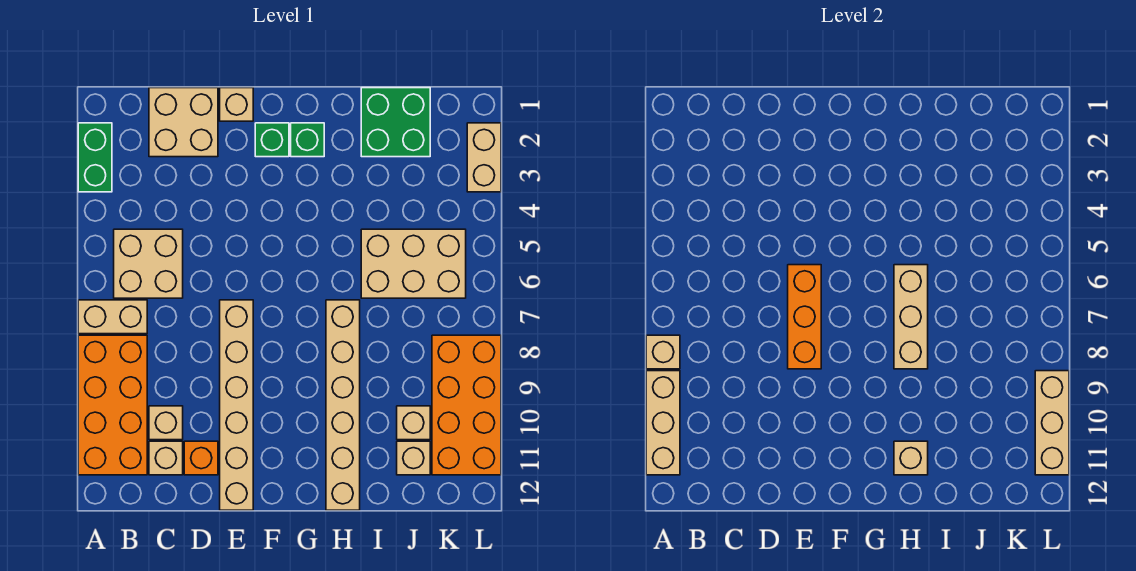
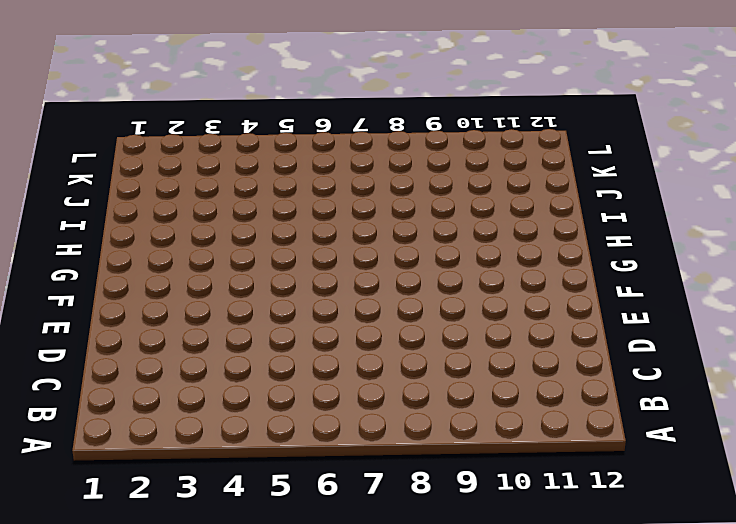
none -> green 1x2 brick [78,123,112,192]
none -> tan 1x2 brick [78,300,147,334]
none -> orange 2x4 brick [78,335,147,475]

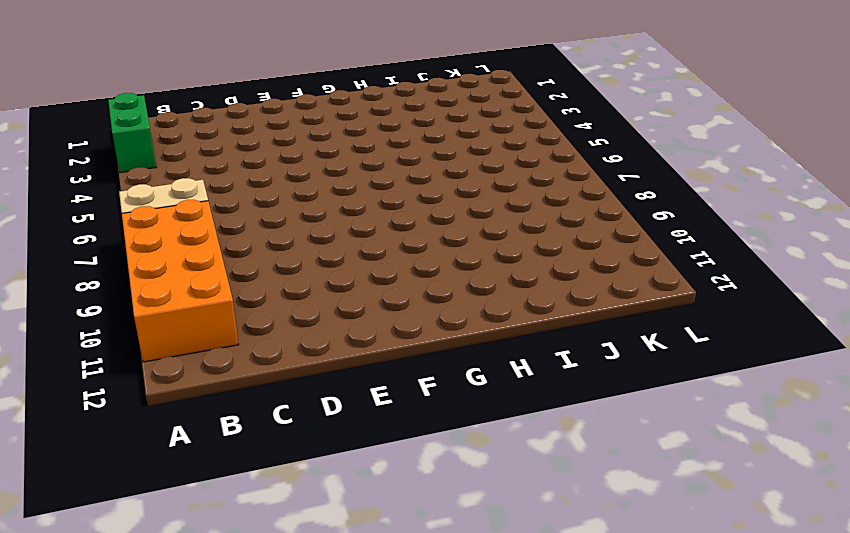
none -> tan 2x2 brick [114,229,183,298]
none -> tan 2x2 brick [149,88,218,157]
none -> tan 1x1 brick [149,406,183,440]

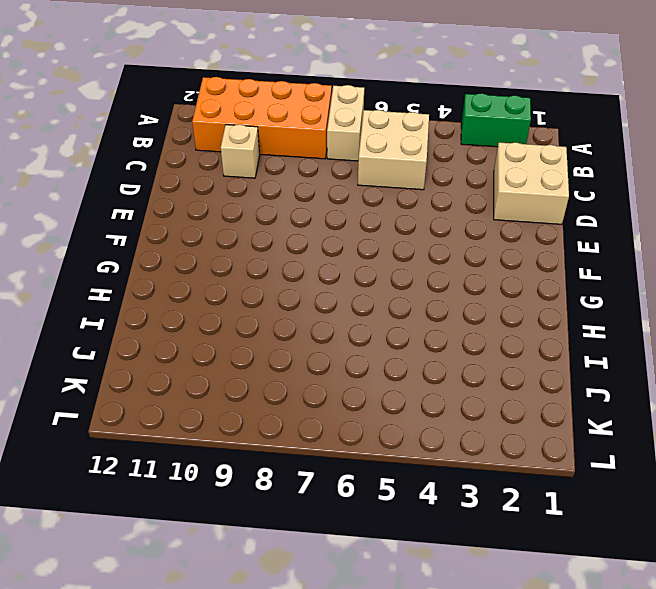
none -> tan 1x1 brick [149,441,183,475]
none -> orange 1x1 brick [184,441,218,475]
none -> tan 1x1 brick [220,88,253,121]

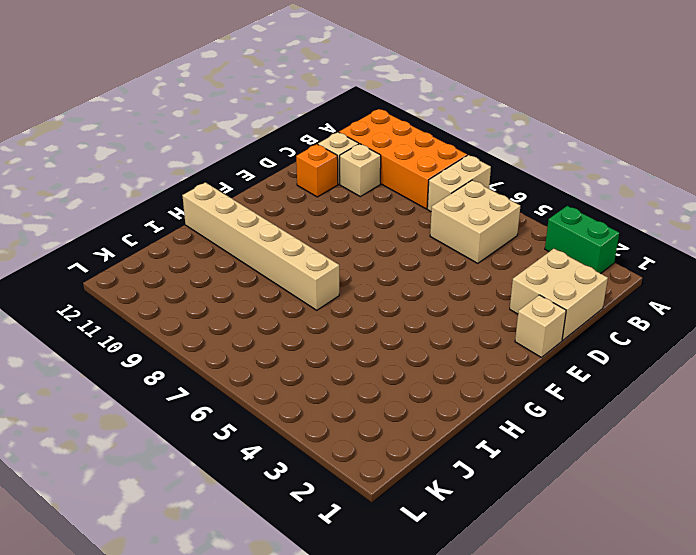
none -> tan 1x6 brick [220,300,253,510]
none -> green 1x1 brick [255,123,289,157]
none -> green 1x1 brick [291,123,324,157]

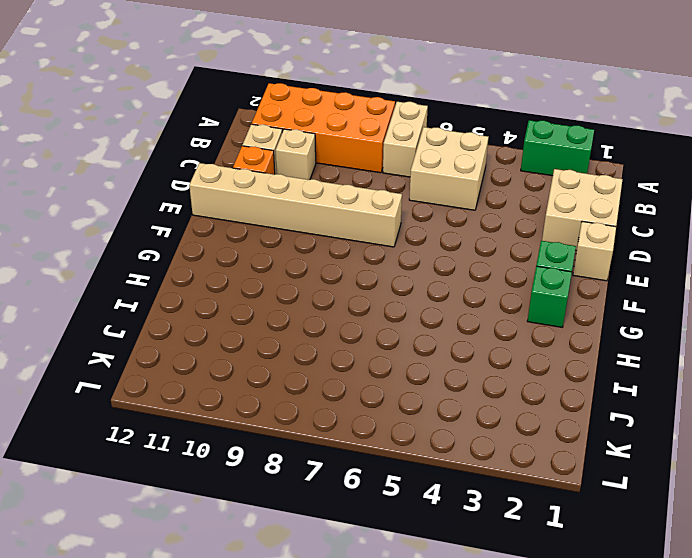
none -> tan 1x6 brick [326,300,360,510]
none -> green 2x2 brick [361,88,430,157]
none -> tan 2x3 brick [361,229,466,298]

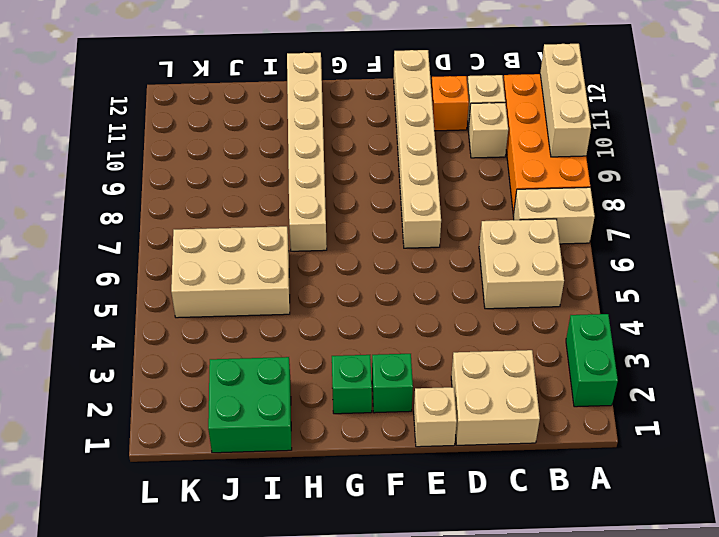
none -> tan 1x1 brick [397,406,430,440]
none -> tan 1x1 brick [397,441,430,475]
none -> orange 2x4 brick [432,335,501,475]

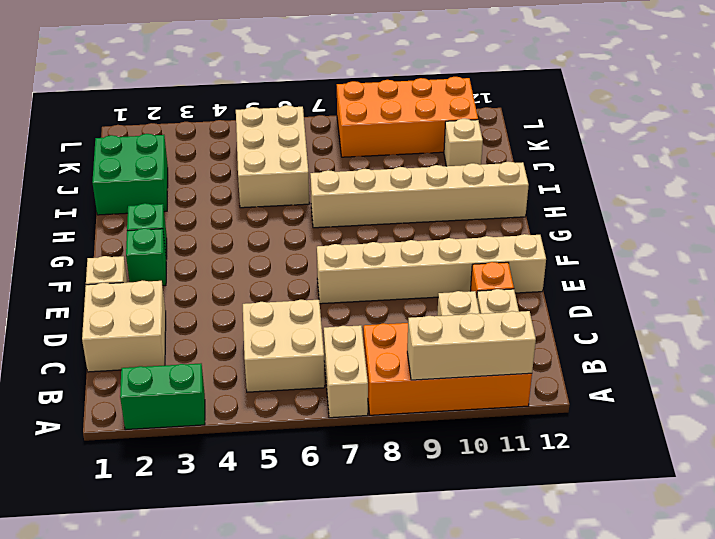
none -> tan 1x1 brick [397,406,430,440]
none -> tan 1x2 brick [467,123,501,192]
none -> tan 1x1 brick [646,335,680,369]

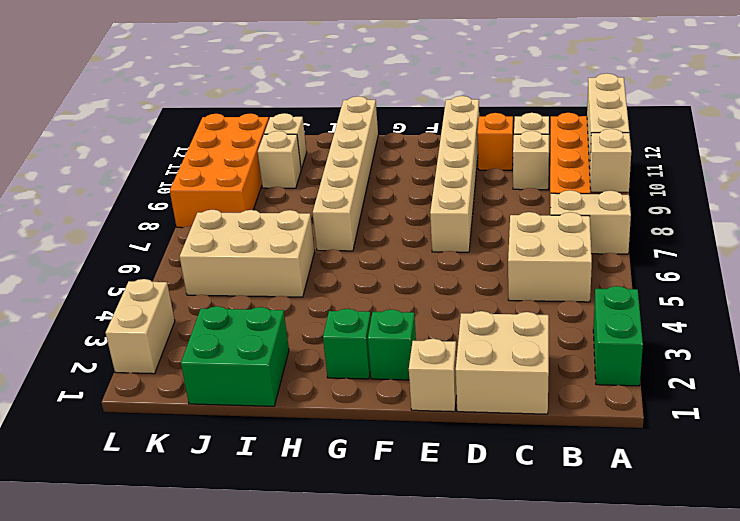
none -> orange 1x3 brick [788,265,821,369]
none -> tan 1x3 brick [894,265,928,369]
none -> tan 1x1 brick [894,441,928,475]

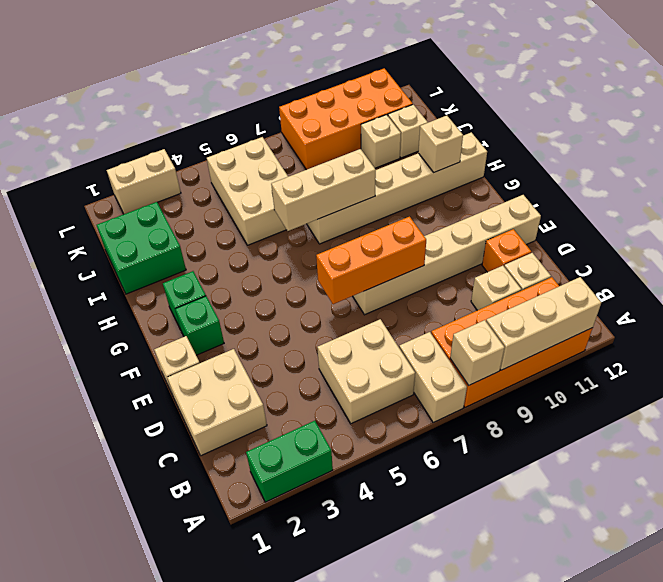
none -> tan 1x3 brick [1035,371,1069,475]

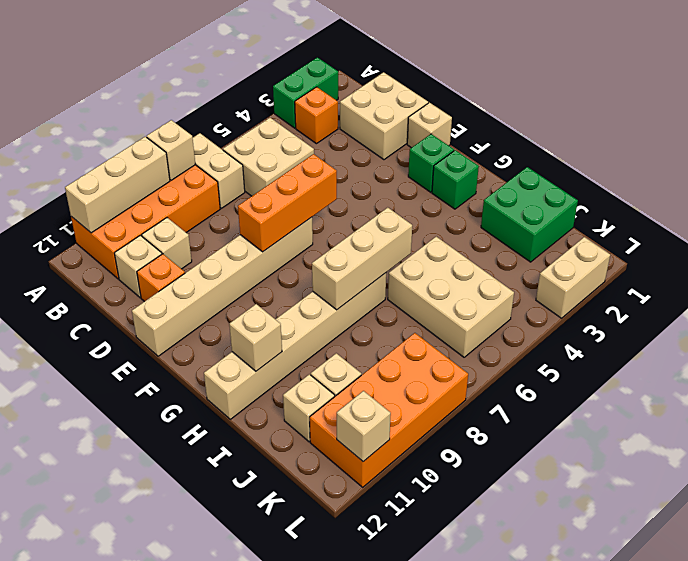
orange 1x1 brick [295,87,338,144] -> none
tan 1x1 brick [337,391,391,462] -> tan 1x3 brick [1035,371,1069,475]

